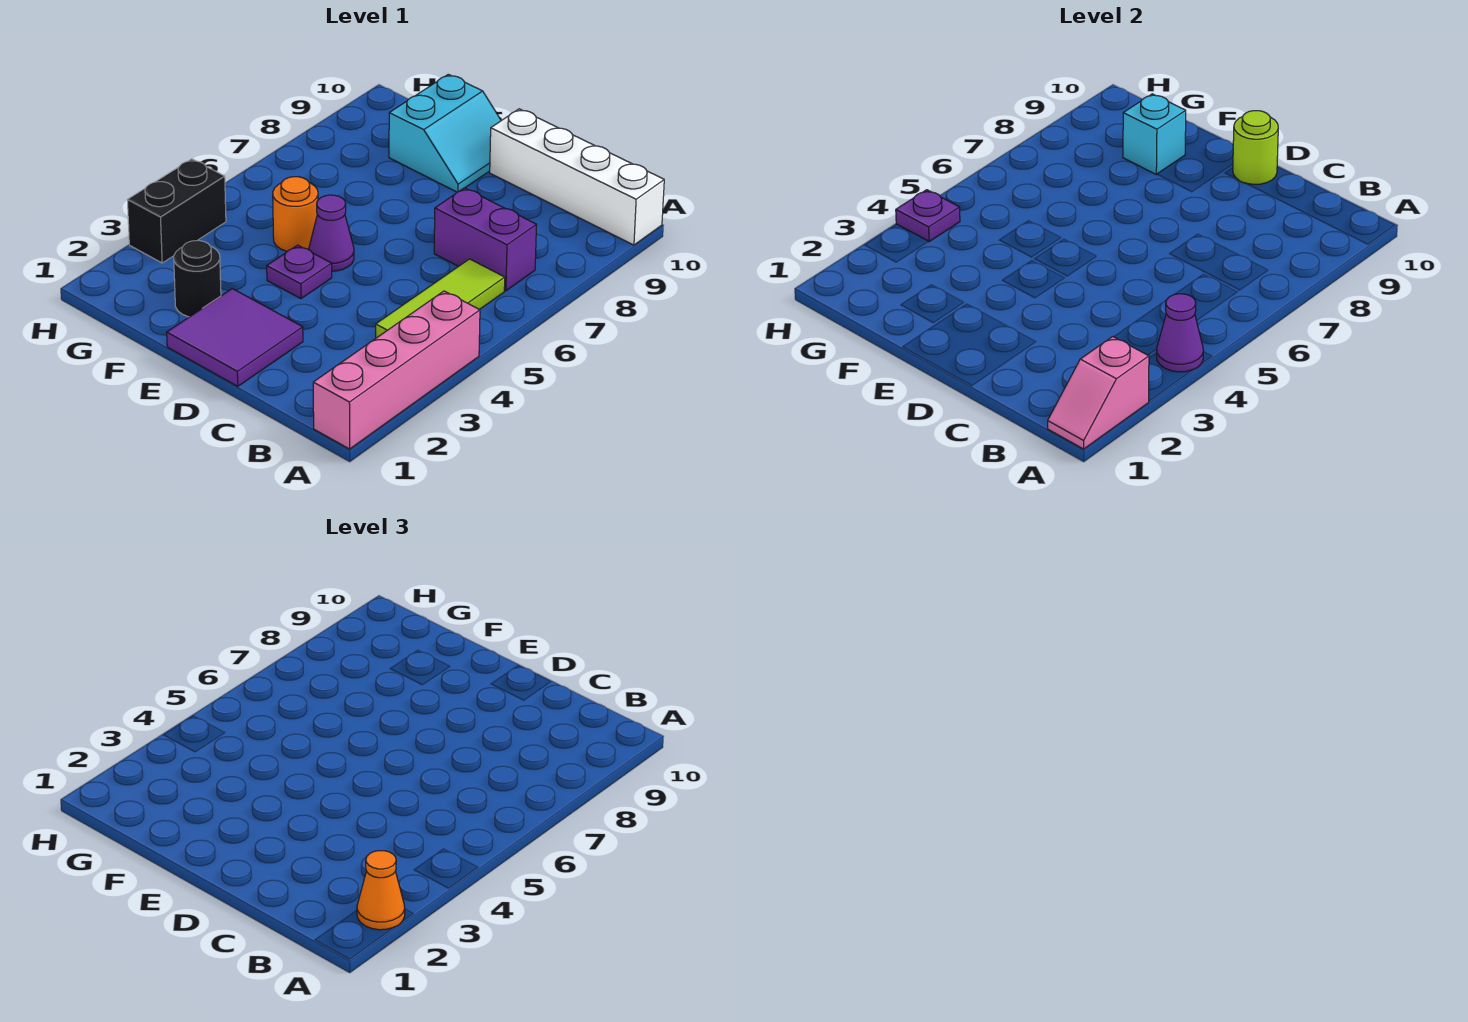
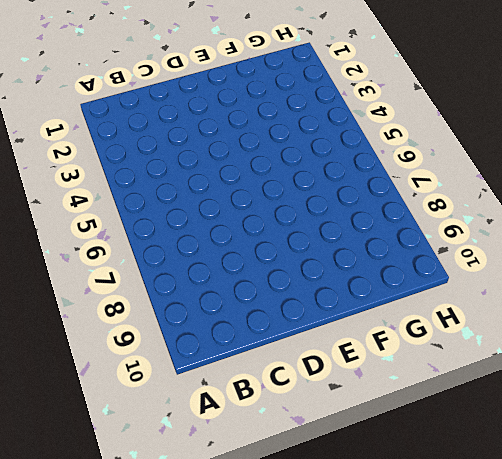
none -> pink 1x4 brick [313,291,480,449]
none -> white 1x4 brick [490,109,664,245]
none -> lime 1x3 tile [376,259,505,338]

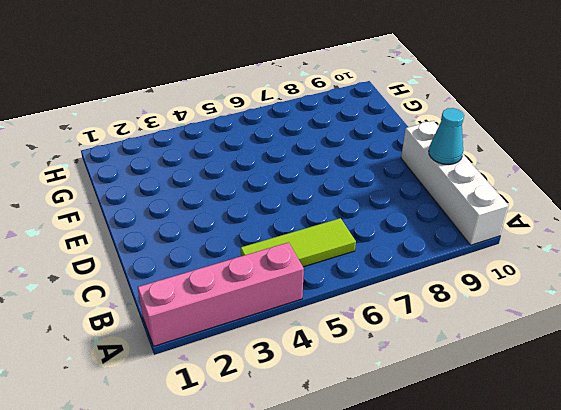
cyan 1x1 cone [429,108,464,164] -> none
none -> purple 1x2 brick [434,188,537,291]
none -> purple 2x2 tile [167,289,303,386]
none -> purple 1x1 plate [267,245,332,299]

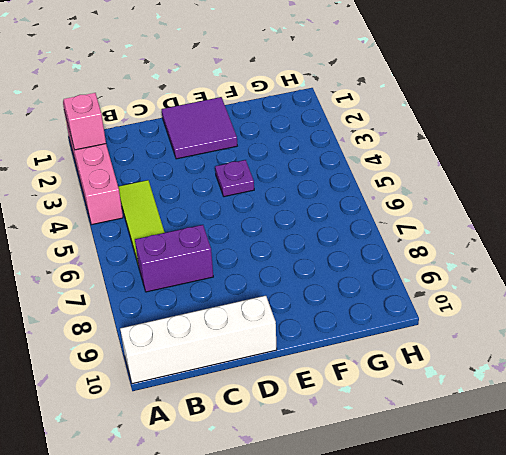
none -> purple 1x1 cone [309,195,354,271]
none -> cyan 2x2 slope [389,74,501,192]
none -> black 1x1 round brick [174,241,221,317]

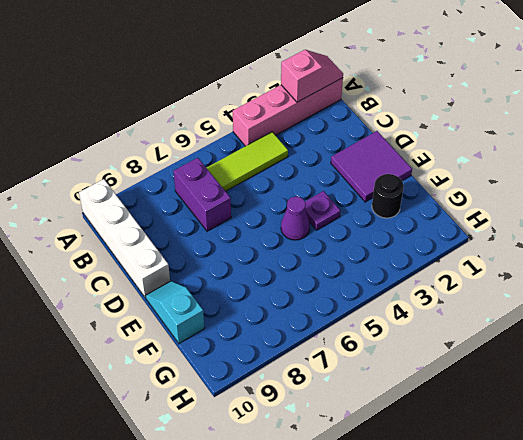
cyan 1x2 slope [146,281,205,344] -> cyan 2x2 slope [389,74,501,192]
none -> orange 1x1 round brick [273,177,318,251]
none -> black 1x2 brick [127,159,226,263]
none -> purple 1x1 cone [1156,294,1203,372]

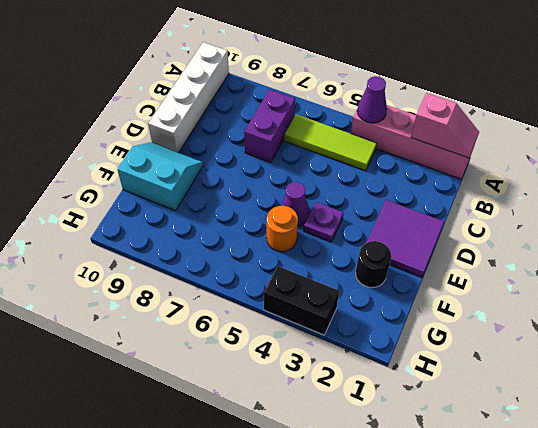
none -> lime 1x1 round brick [1233,111,1278,184]
none -> cyan 1x1 brick [1123,94,1186,174]
none -> purple 1x1 plate [896,190,960,242]

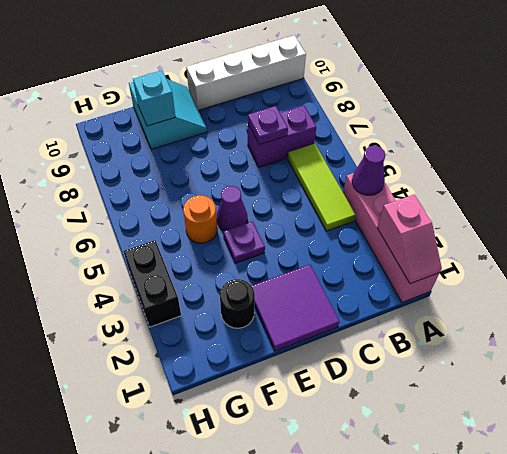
purple 1x1 plate [248,106,288,145] -> purple 1x1 plate moved to [896,190,960,242]
none -> lime 1x1 round brick [1233,111,1278,184]
none -> orange 1x1 cone [357,851,405,930]

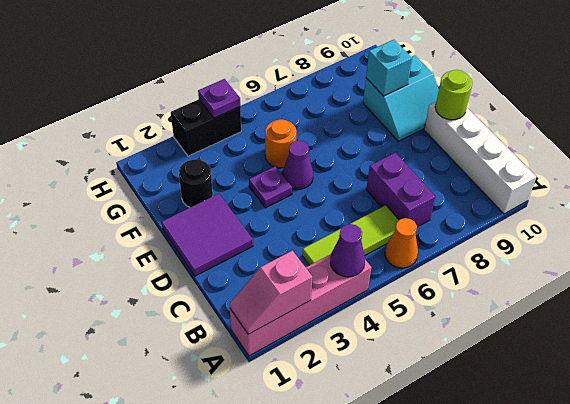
orange 1x1 cone [385,218,418,268] -> orange 1x1 cone moved to [357,851,405,930]

